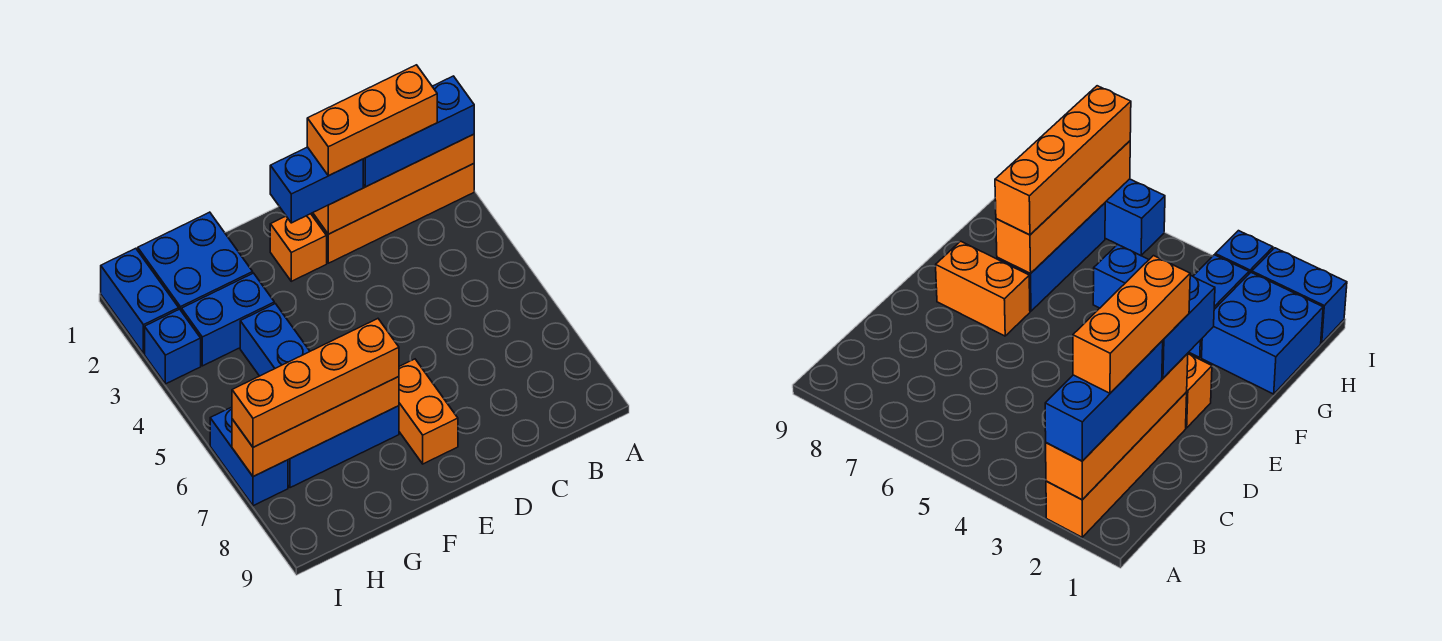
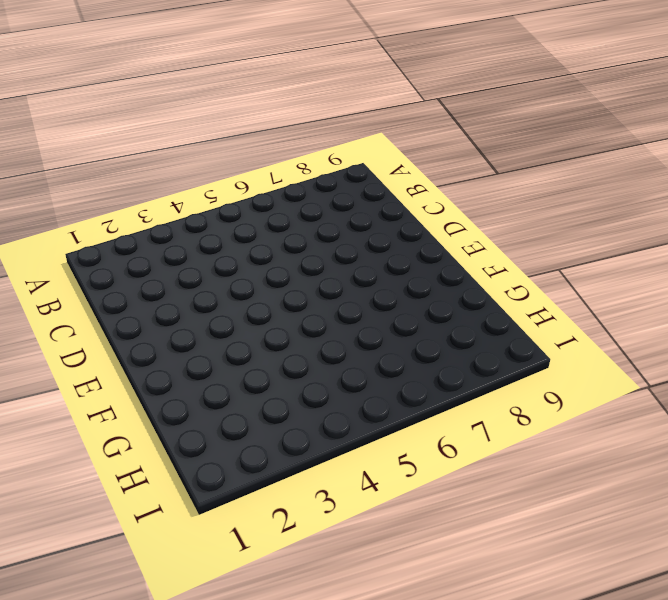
none -> orange 1x4 brick [311,164,474,263]
none -> orange 1x1 brick [270,214,327,281]
none -> orange 1x2 brick [399,359,458,464]

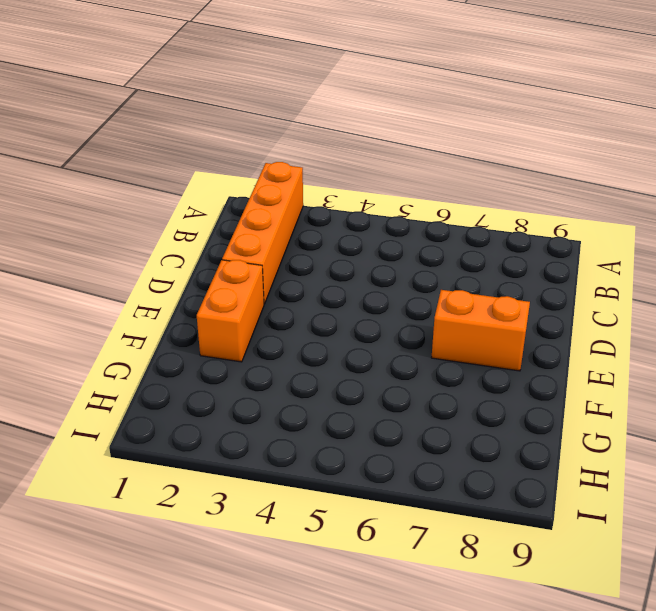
orange 1x2 brick [197,260,264,362] -> orange 1x1 brick [270,214,327,281]
none -> blue 1x3 brick [288,406,399,488]
none -> blue 2x2 brick [138,212,253,311]
none -> blue 1x2 brick [182,273,274,366]

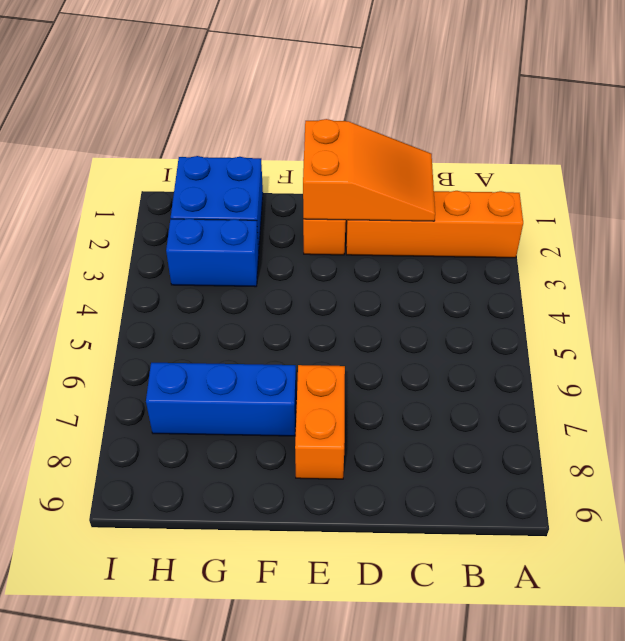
orange 2x3 slope [303,119,435,221] -> orange 1x4 brick [313,134,474,234]
none -> blue 1x2 brick [240,304,310,376]
none -> blue 1x2 brick [101,248,179,354]
none -> blue 1x1 brick [145,309,201,384]

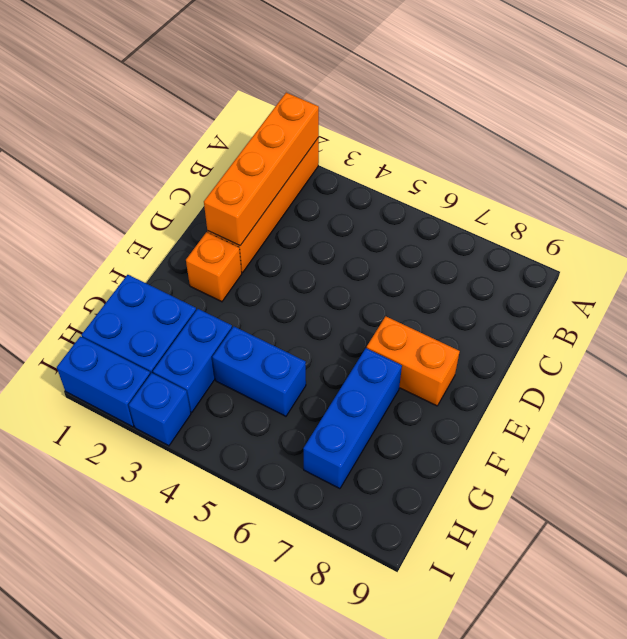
none -> blue 1x2 brick [210,407,288,506]
none -> orange 1x4 brick [232,377,399,477]
none -> blue 1x3 brick [363,76,474,187]

